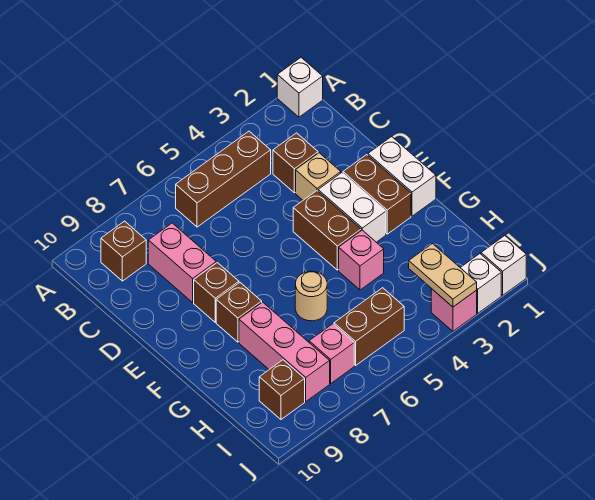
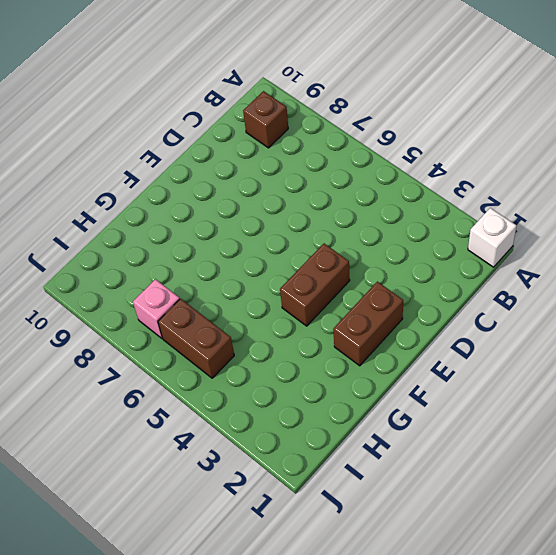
none -> brown 1x3 brick [176,131,271,227]
none -> brown 1x1 brick [273,133,318,193]
none -> pink 1x2 brick [148,223,216,302]

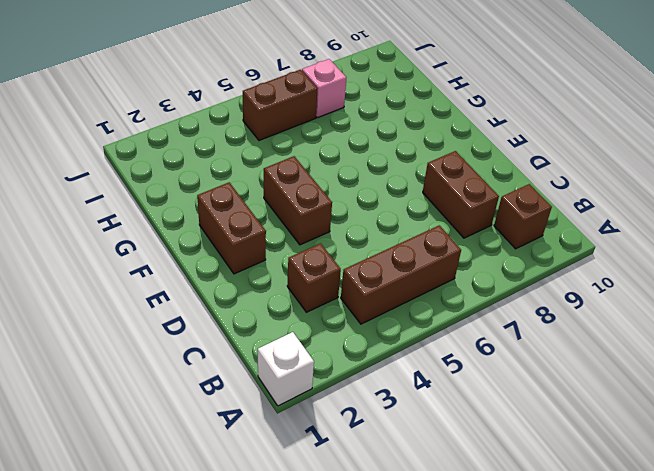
brown 1x2 brick [423,151,499,238] -> pink 1x2 brick [148,223,216,302]
none -> tan 1x1 brick [296,153,341,200]
none -> white 1x2 brick [368,137,436,216]
none -> white 1x2 brick [318,173,386,242]

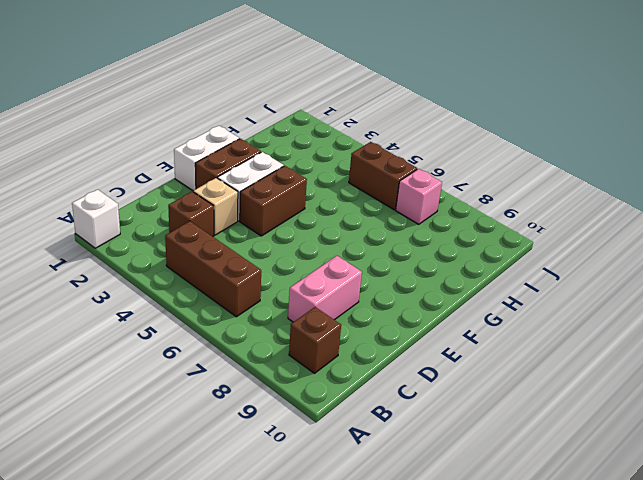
none -> brown 1x1 brick [194,263,239,322]
none -> brown 1x1 brick [216,283,262,342]
none -> pink 1x1 brick [339,230,384,290]

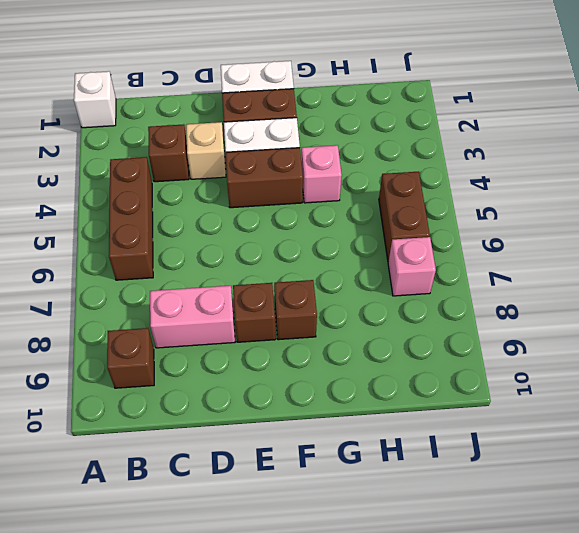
none -> tan 1x1 round brick [295,271,327,321]
none -> pink 1x3 brick [239,302,330,401]
none -> brown 1x1 brick [259,360,305,419]

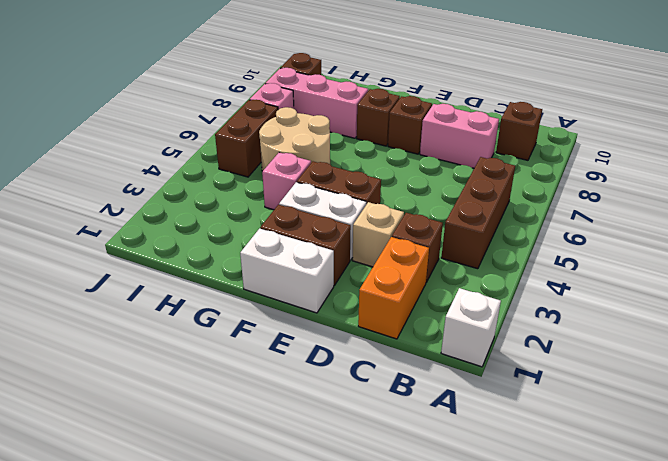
orange 1x2 brick [358,237,429,339] -> none
tan 2x2 round brick [259,107,330,171] -> tan 1x1 round brick [295,271,327,321]
none -> white 1x1 brick [481,236,526,295]
none -> white 1x1 brick [460,254,501,313]
none -> pink 1x1 brick [431,289,477,331]

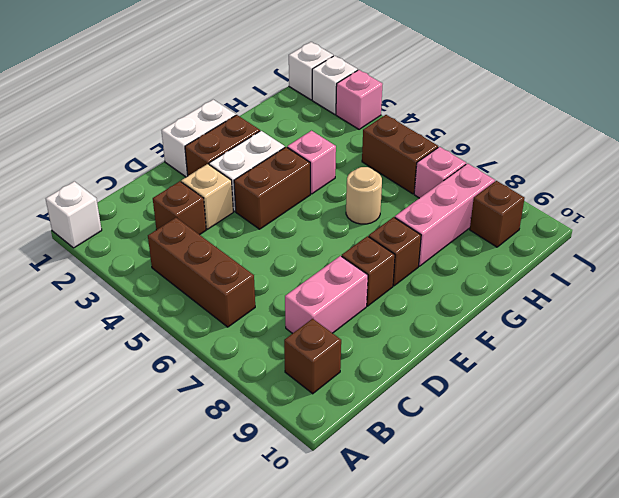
none -> tan 1x2 plate [409,244,477,307]

